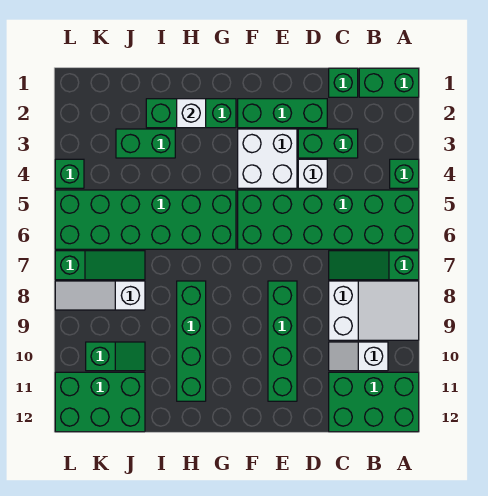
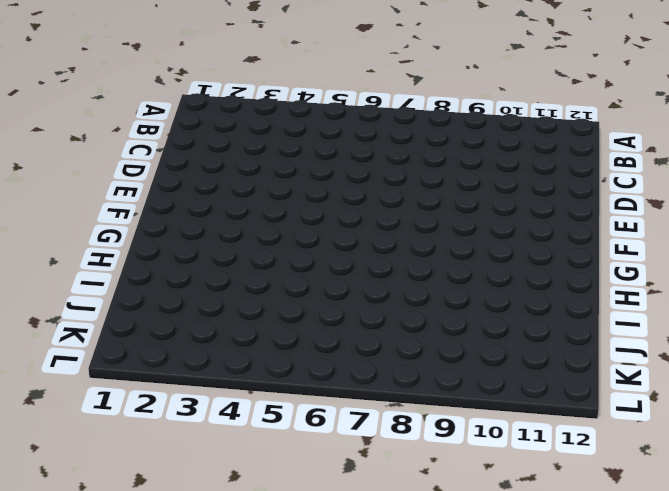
none -> green 1x2 brick [359,68,419,97]
none -> green 1x1 brick [390,159,419,188]
none -> green 2x6 brick [238,190,419,249]

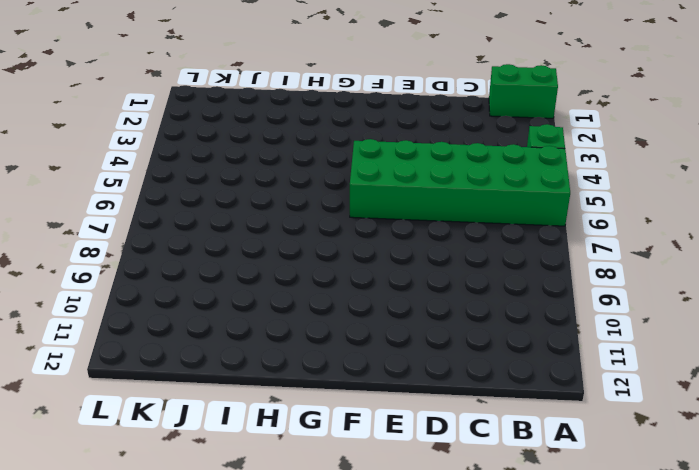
none -> green 1x3 slope [329,251,419,280]
none -> white 2x3 slope [329,281,419,340]
none -> green 2x3 brick [329,372,419,432]

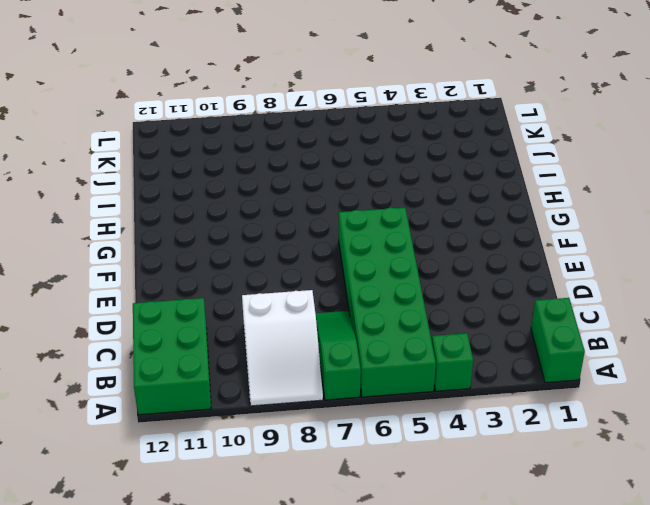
none -> white 1x2 slope [329,342,388,371]
none -> green 1x1 brick [329,68,358,97]
none -> green 1x2 brick [298,129,358,158]

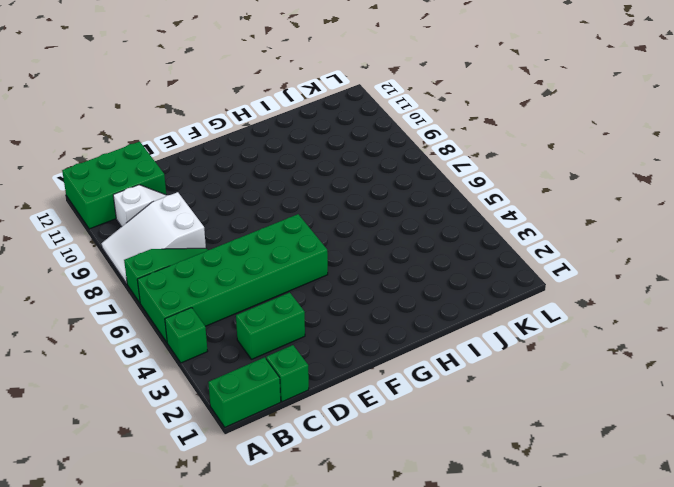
none -> green 1x3 brick [238,99,327,128]
none -> white 1x1 brick [298,159,327,188]
none -> white 2x2 brick [238,129,297,188]

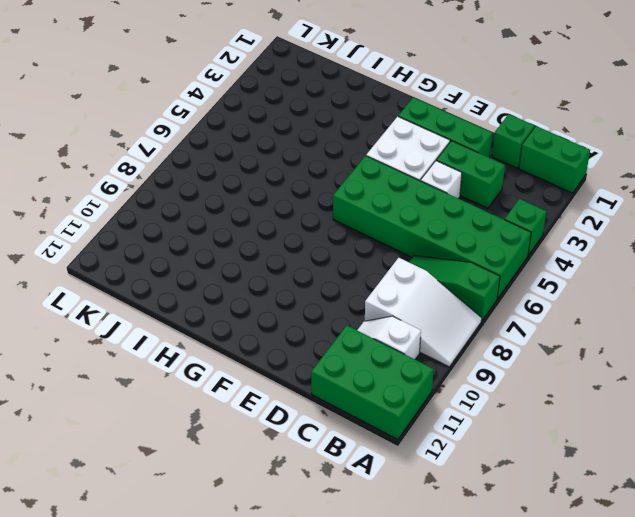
none -> green 1x4 brick [268,281,297,401]
none -> green 1x3 brick [146,99,236,128]
none -> green 2x6 brick [55,190,236,249]

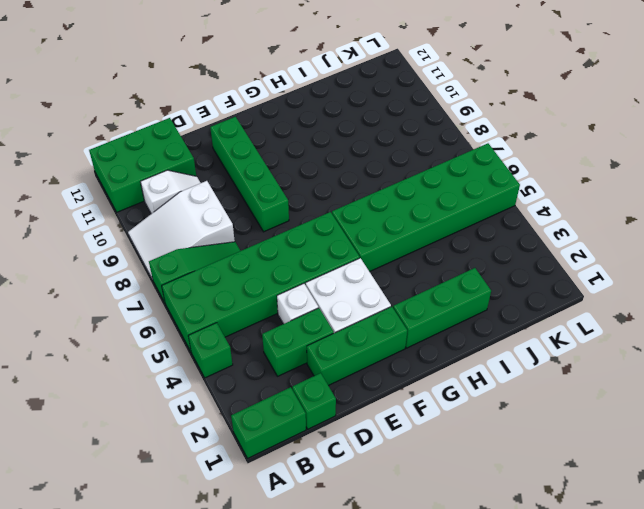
none -> green 1x4 brick [177,281,206,401]
none -> green 1x2 brick [116,129,175,158]
none -> green 1x3 slope [55,251,145,280]

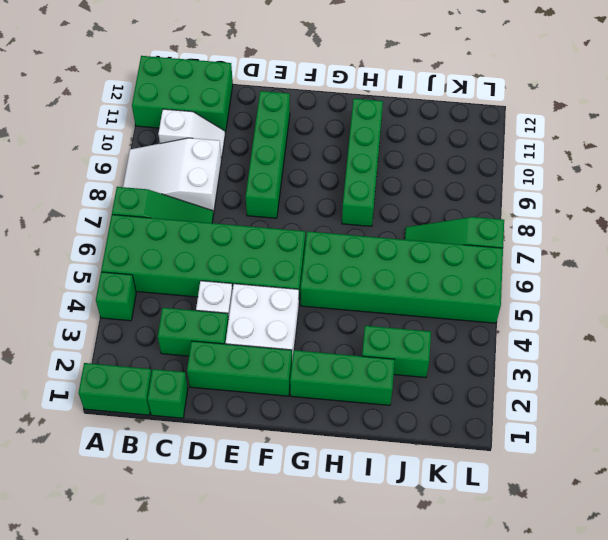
none -> white 1x3 slope [55,281,145,310]
none -> green 1x2 slope [86,342,145,371]
none -> green 2x3 brick [55,372,145,432]

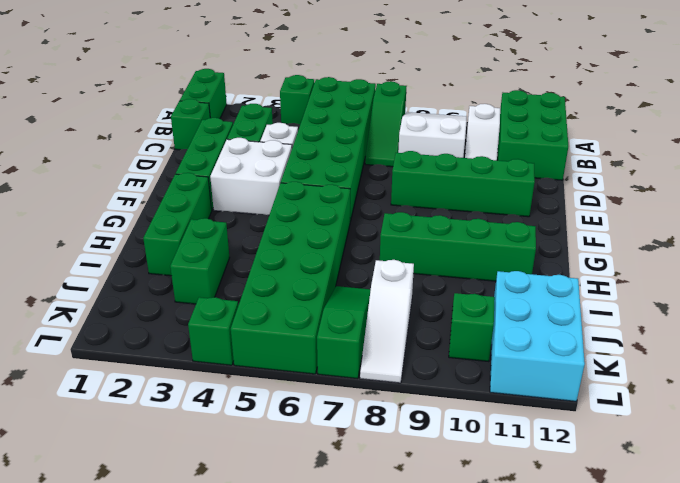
cyan 2x3 brick [490,271,585,401] -> green 2x3 brick [55,372,145,432]
none -> white 1x1 brick [177,99,206,128]

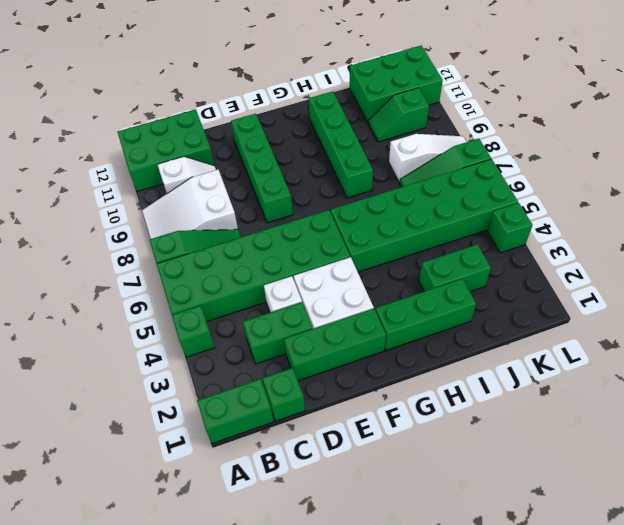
none -> white 1x1 brick [177,99,206,128]

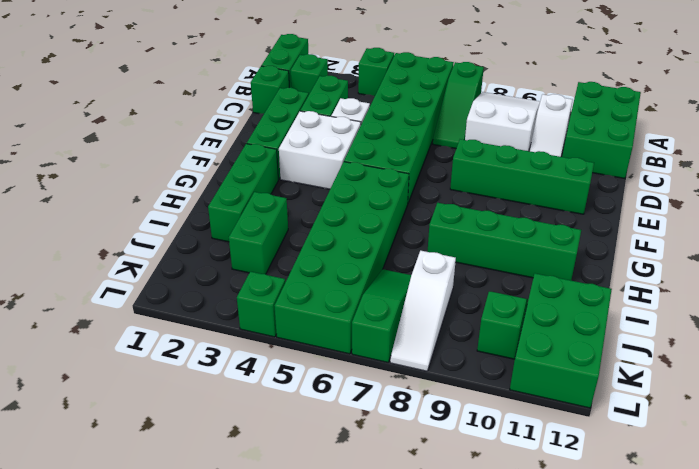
green 1x1 brick [291,54,328,94] -> none
none -> white 1x1 brick [177,99,206,128]

